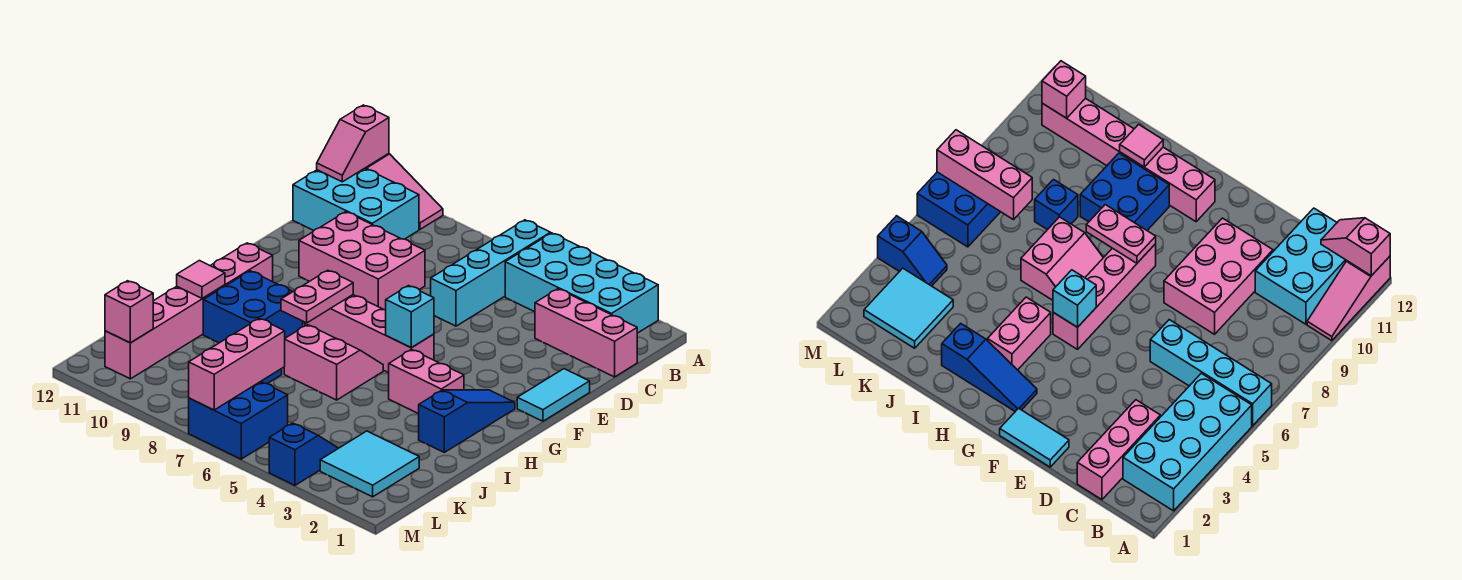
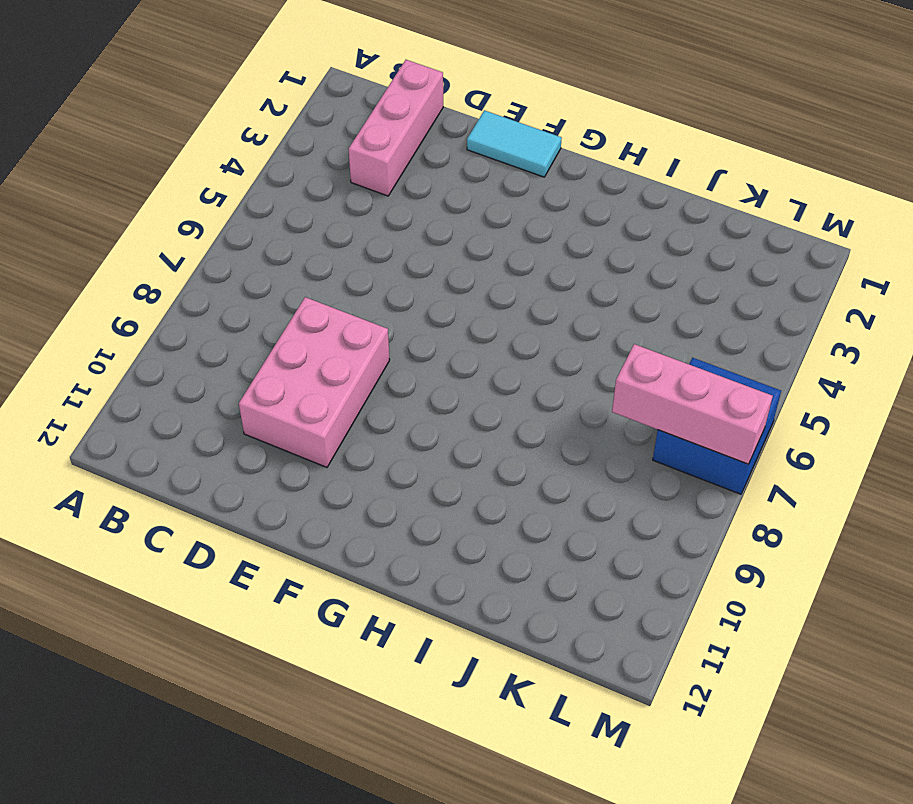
none -> cyan 2x4 brick [505,233,658,333]
none -> cyan 1x4 brick [431,220,551,326]
none -> pink 1x3 slope [365,154,443,229]

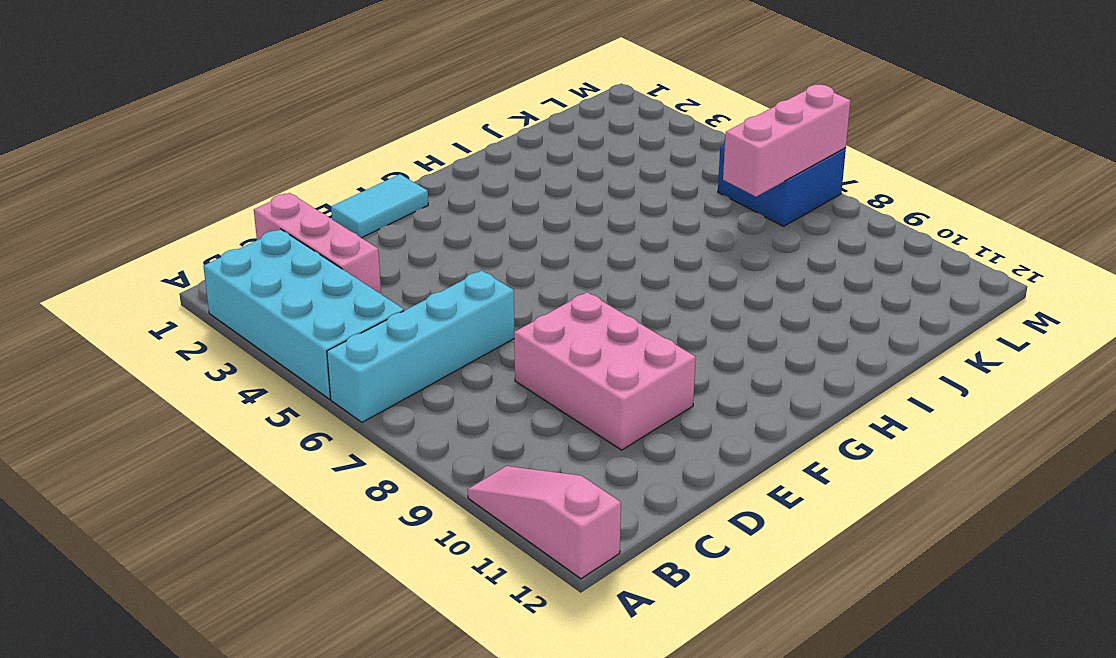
none -> cyan 2x3 brick [293,168,419,239]
none -> blue 1x3 slope [419,390,515,452]
none -> pink 1x4 brick [305,295,434,373]

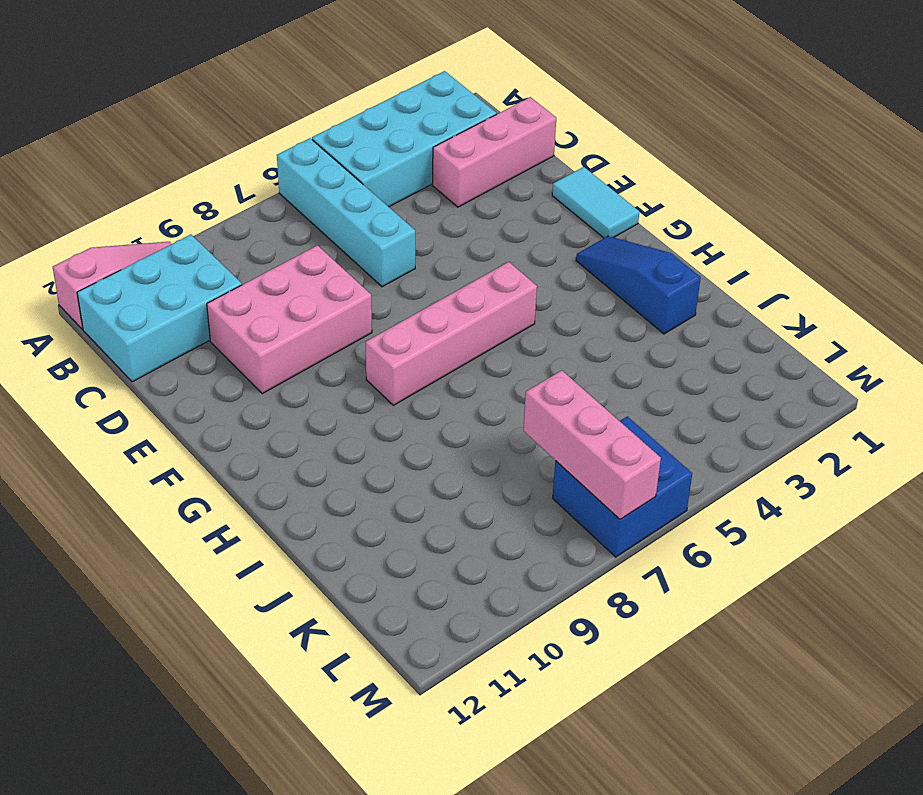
none -> pink 1x6 brick [105,243,273,379]
none -> pink 1x2 brick [389,349,464,414]
none -> pink 2x2 slope [284,325,383,400]

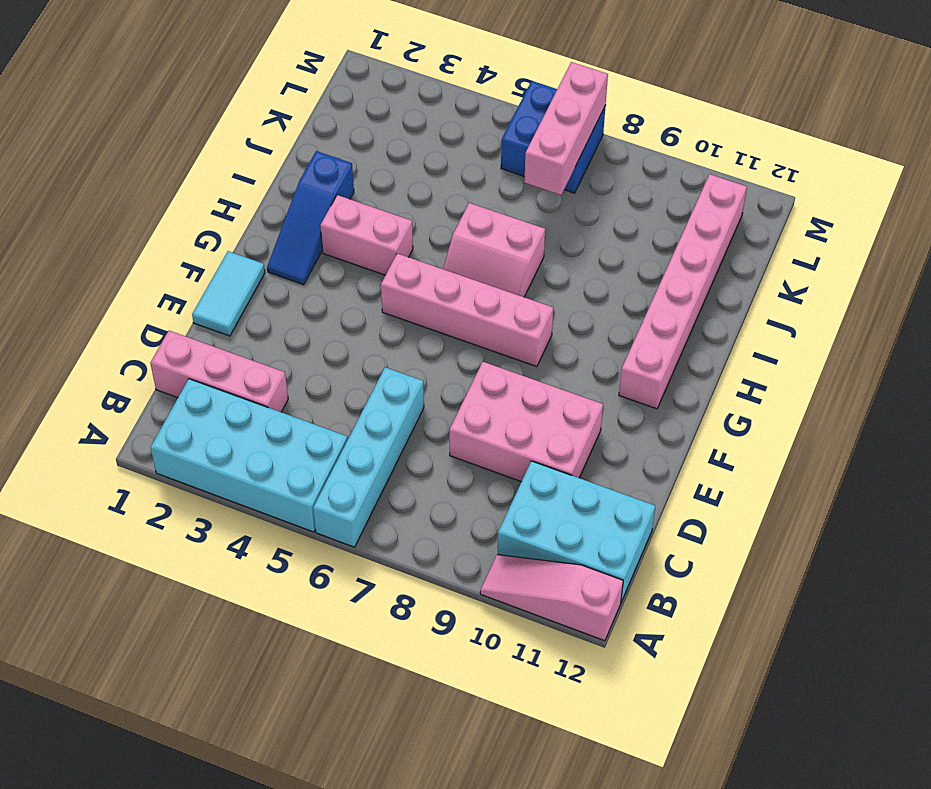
none -> blue 2x2 brick [203,271,303,343]
none -> blue 1x1 brick [1035,180,1078,230]
none -> cyan 2x2 tile [320,431,419,497]

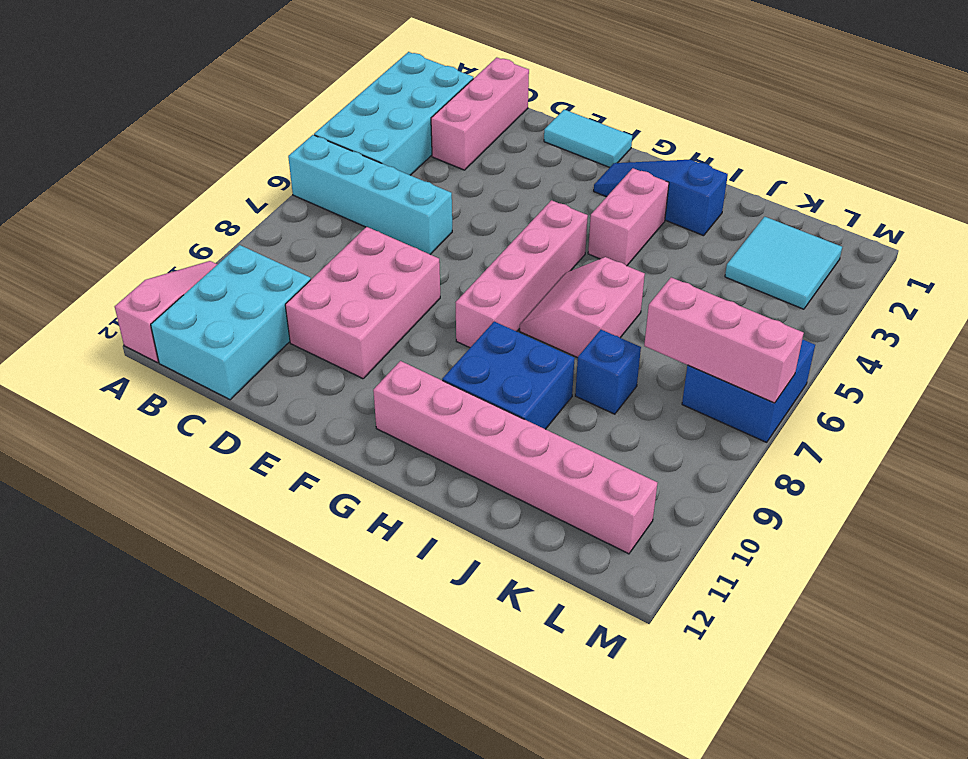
none -> blue 1x2 slope [269,423,338,485]
none -> pink 1x2 slope [317,105,389,182]
none -> cyan 1x1 brick [386,286,434,348]

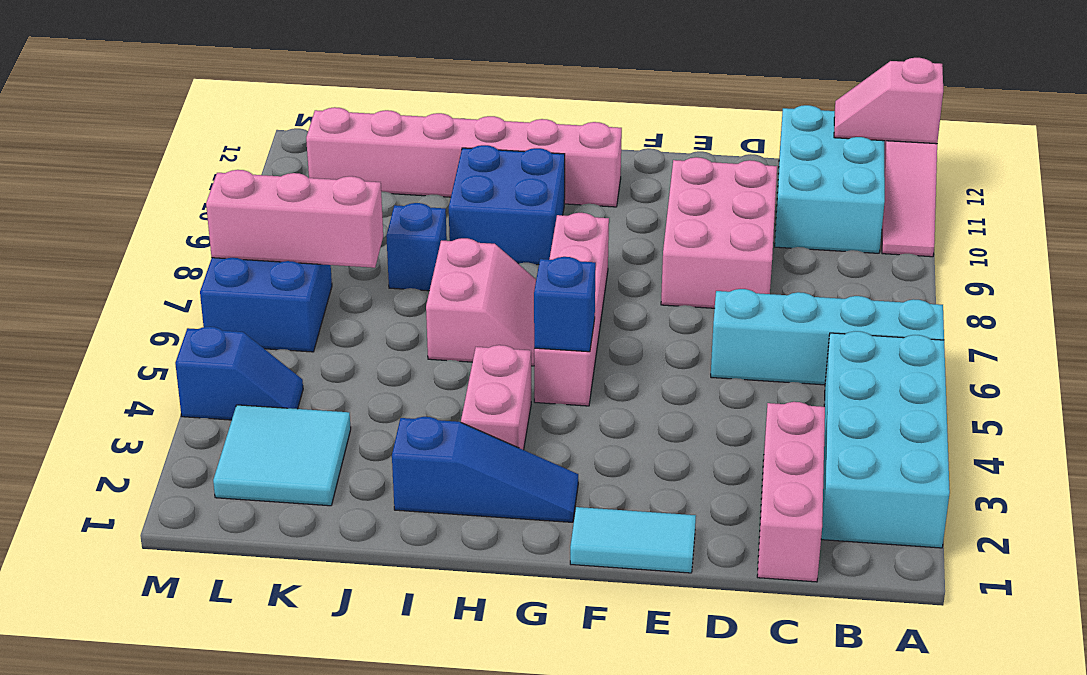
blue 1x1 brick [534,257,596,352] -> cyan 1x1 brick [386,286,434,348]
none -> pink 1x2 plate [281,270,353,323]
none -> pink 1x1 tile [177,261,225,299]
none -> pink 1x1 brick [105,281,153,343]

